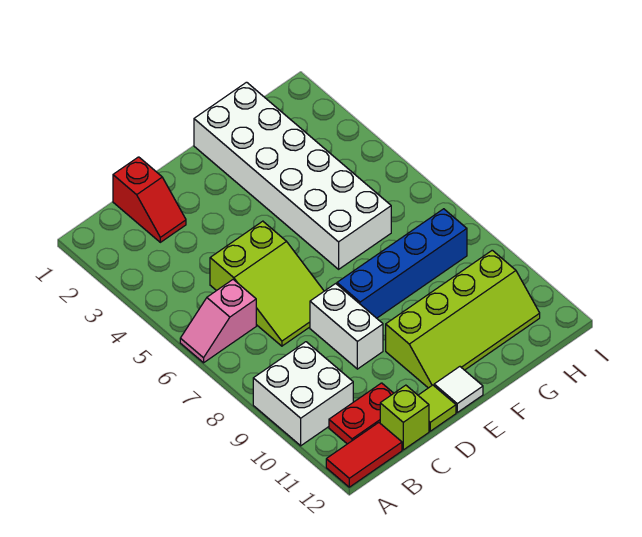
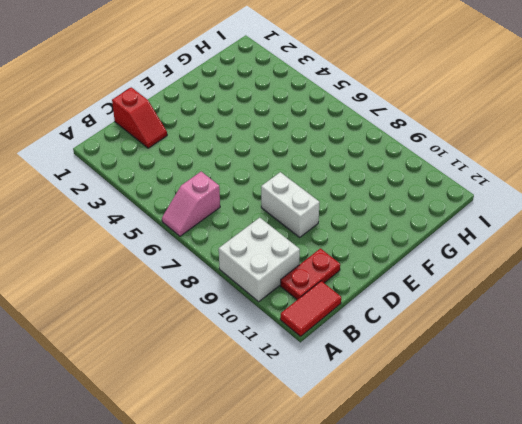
none -> lime 2x3 slope [210,221,324,346]
none -> lime 1x1 brick [380,385,429,450]
none -> lime 1x1 tile [418,385,456,431]

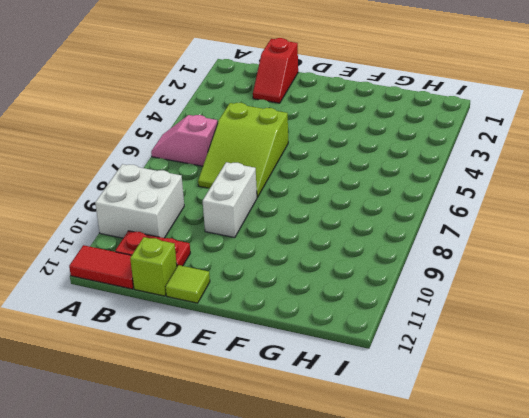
none -> blue 1x4 brick [337,209,467,318]
none -> lime 2x4 slope [386,250,540,388]
none -> white 1x1 tile [434,367,483,412]

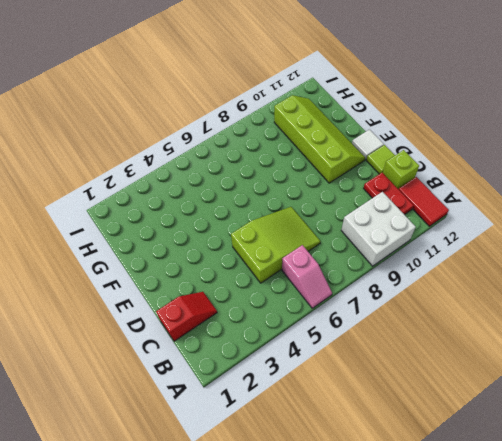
none -> white 1x2 brick [310,284,383,369]
none -> blue 1x4 brick [337,209,467,318]
none -> white 2x6 brick [194,82,391,269]

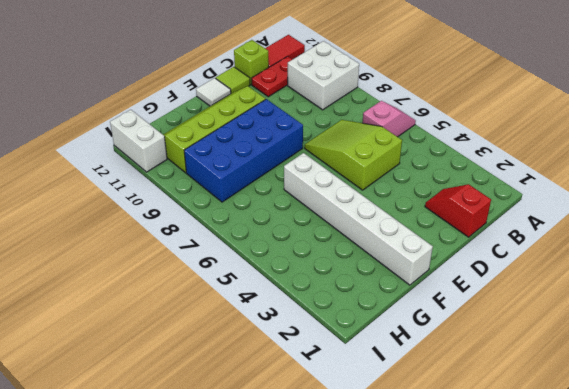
blue 2x4 brick [184,99,303,202] -> blue 1x4 brick [337,209,467,318]
white 1x6 brick [284,153,433,285] -> white 2x6 brick [194,82,391,269]
white 1x2 brick [110,110,167,172] -> white 1x2 brick moved to [310,284,383,369]

